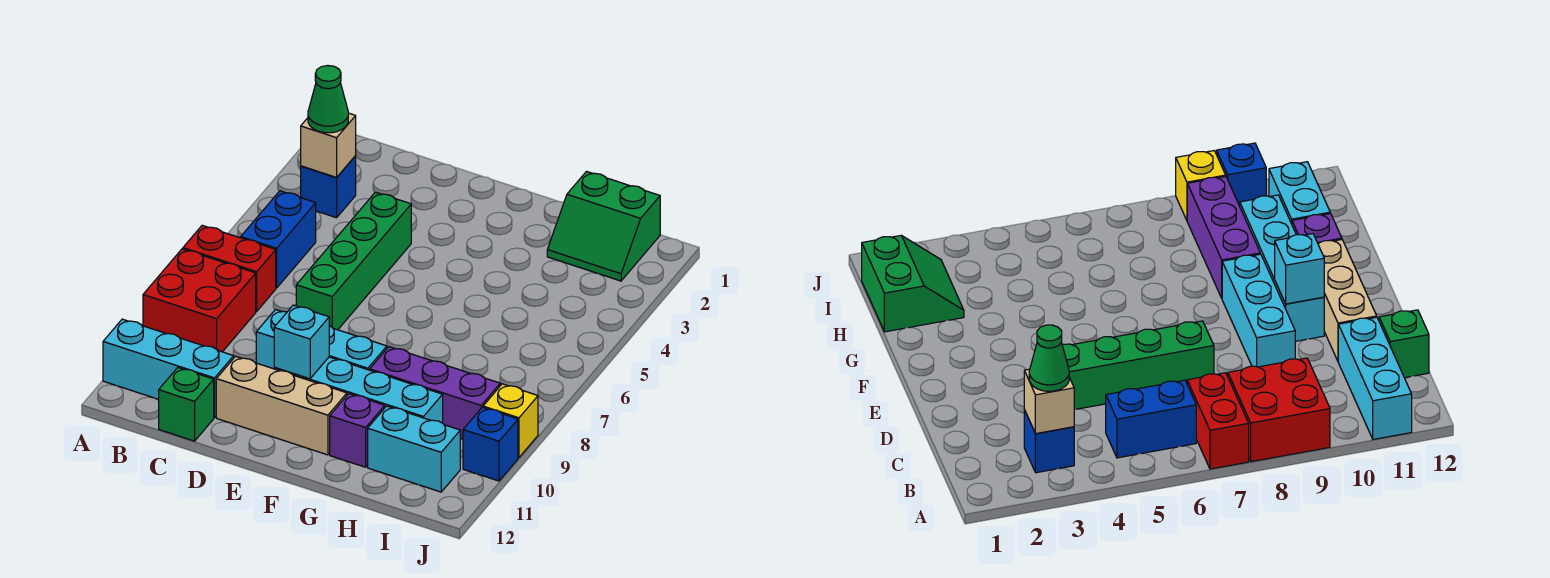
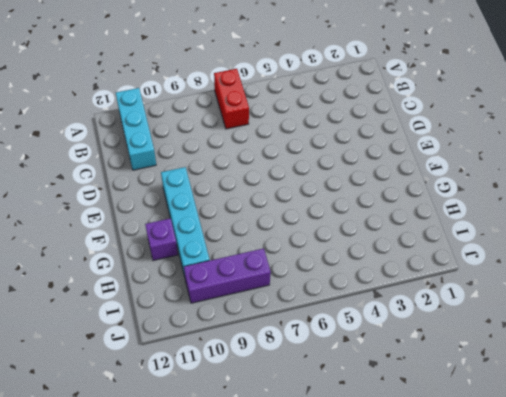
purple 1x3 brick [184,248,271,303] -> purple 1x3 brick turned to [370,347,500,439]
none -> red 2x2 brick [143,249,256,352]
none -> blue 1x1 brick [301,156,356,218]
none -> blue 1x2 brick [241,191,316,288]

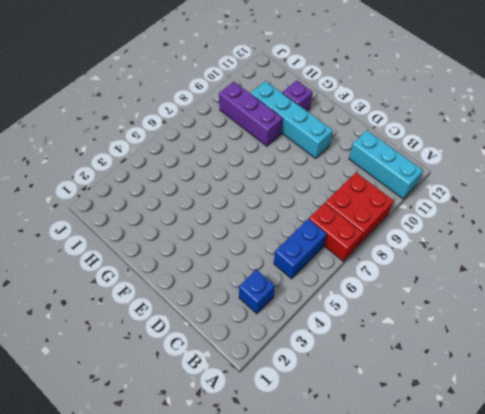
none -> green 1x1 brick [159,368,214,441]
none -> green 1x4 brick [296,192,411,330]
none -> cyan 1x3 brick [256,310,387,370]

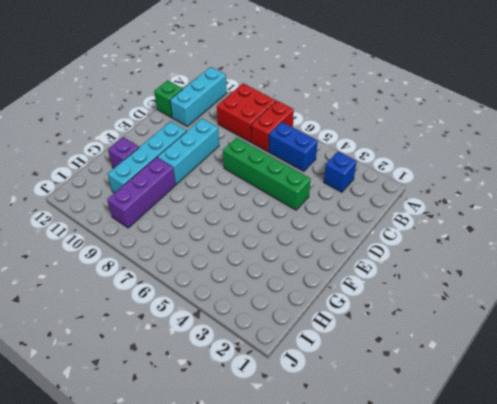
none -> tan 1x3 brick [216,356,347,455]
none -> green 2x2 slope [547,172,660,281]
none -> cyan 1x2 brick [368,406,460,492]

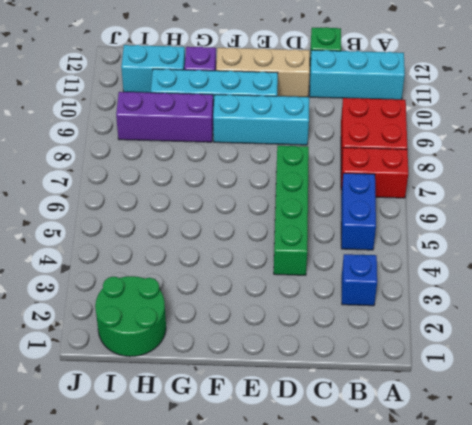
green 2x2 round brick [95,276,166,357] -> green 2x2 slope [547,172,660,281]
none -> yellow 1x1 brick [483,384,538,458]
none -> blue 1x1 brick [463,407,518,481]
none -> tan 1x1 brick [301,113,356,178]

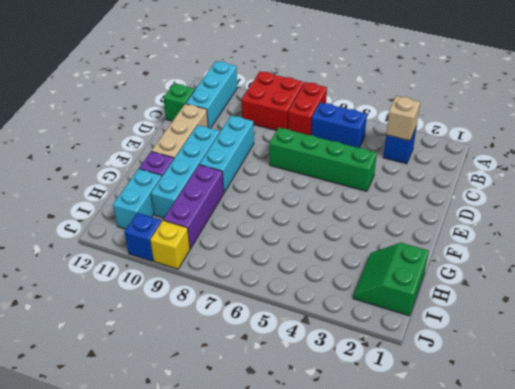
none -> cyan 1x1 brick [274,305,329,379]
none -> green 1x1 cone [308,65,348,133]

